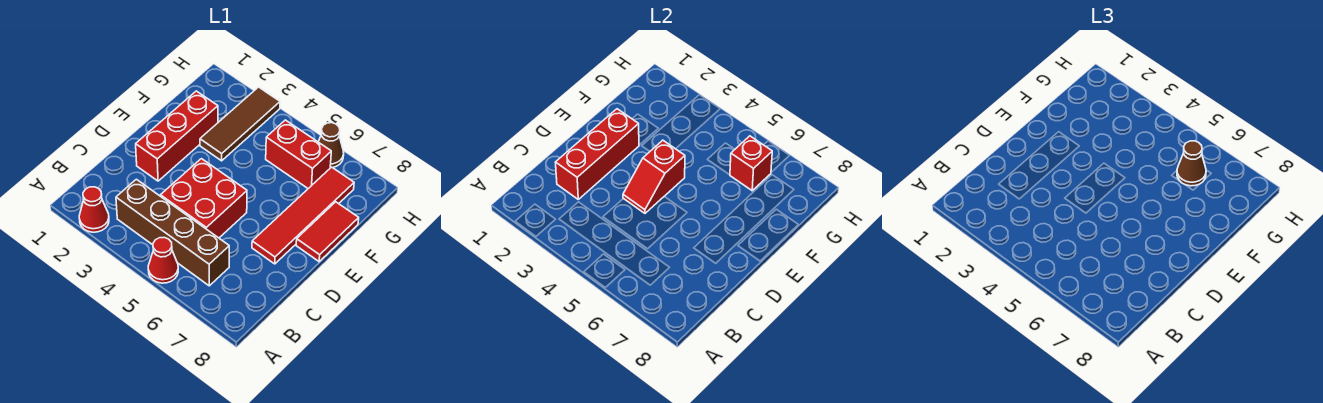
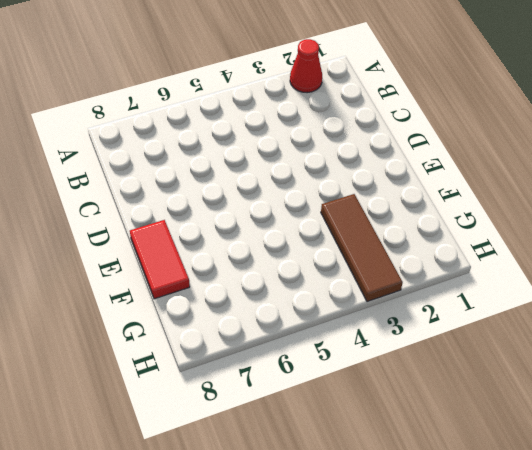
none -> red 1x1 cone [148,237,178,283]
none -> brown 1x4 brick [116,179,229,286]
none -> red 2x2 brick [160,159,247,238]

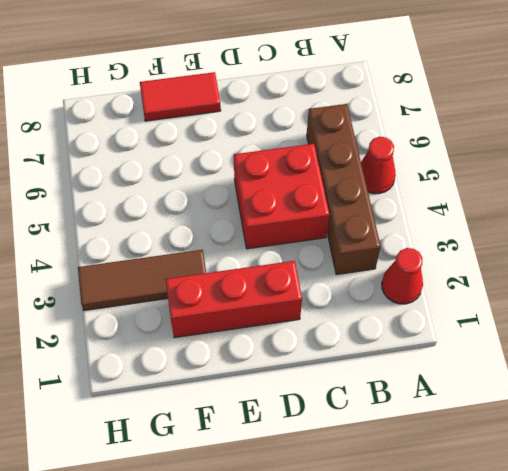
none -> red 1x4 tile [252,167,354,264]
none -> red 1x2 brick [266,120,331,188]
none -> brown 1x1 cone [318,123,344,168]

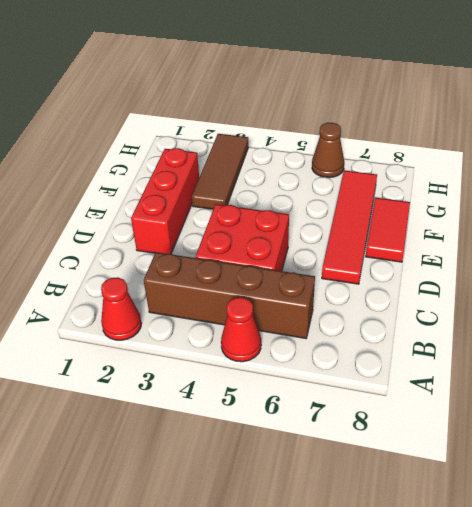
none -> red 1x2 brick [266,120,331,188]
none -> red 1x3 brick [555,109,639,199]
none -> red 1x2 slope [623,140,685,213]

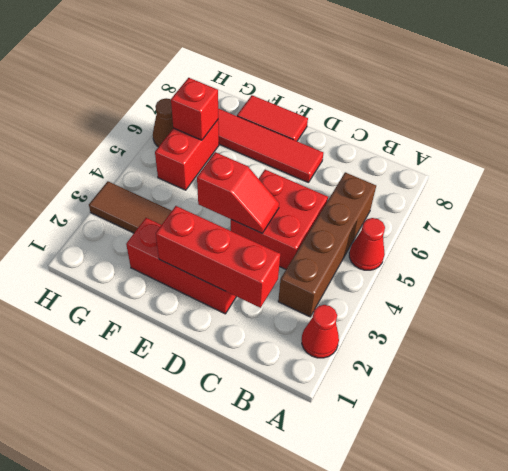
none -> brown 1x1 cone [1177,141,1206,186]

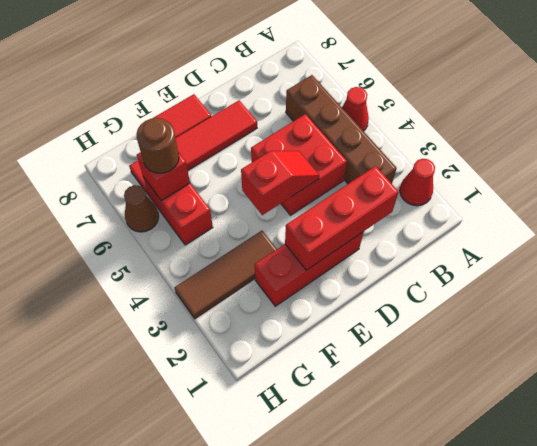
brown 1x1 round brick [136,118,179,173] -> brown 1x1 cone [1177,141,1206,186]

